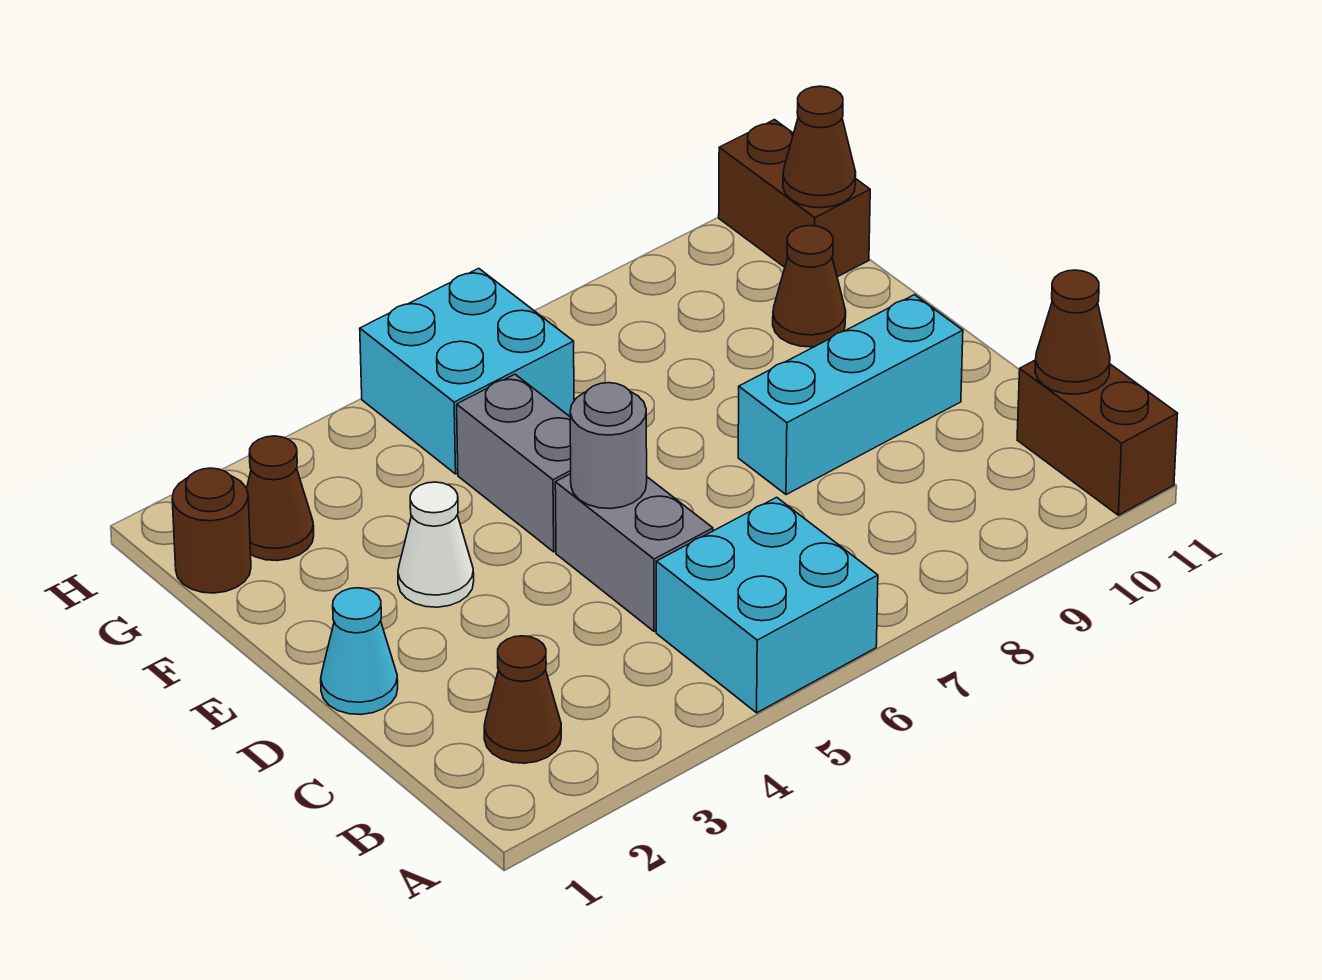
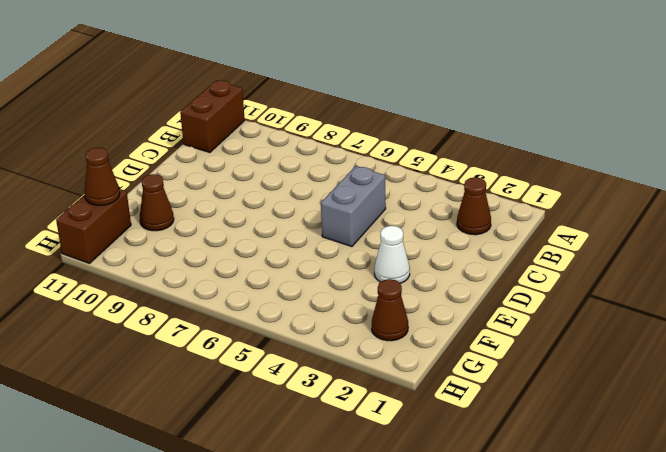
none -> cyan 2x2 brick [656,497,878,713]
none -> cyan 1x1 cone [321,588,398,715]
none -> cyan 1x3 brick [738,295,963,495]

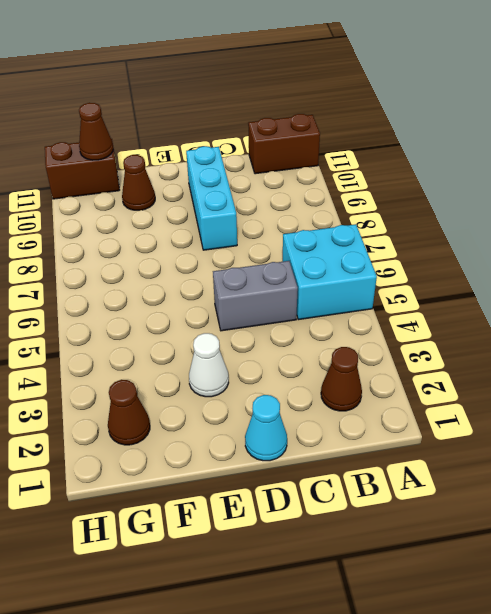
none -> grey 1x2 brick [457,374,571,552]
none -> brown 1x1 round brick [172,468,251,593]
none -> cyan 2x2 brick [360,268,574,474]

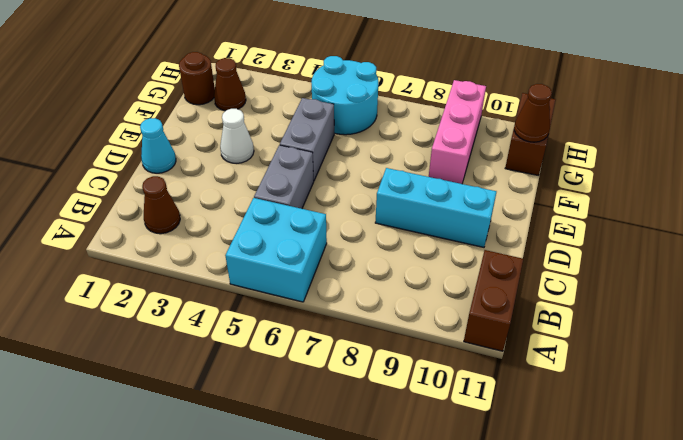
pink 1x3 brick [429,80,486,184] -> none
cyan 2x2 round brick [311,56,379,135] -> cyan 2x2 brick [360,268,574,474]
none -> brown 1x1 cone [773,226,846,347]
none -> brown 1x1 cone [1035,270,1110,394]
none -> grey 1x1 round brick [570,383,647,509]

